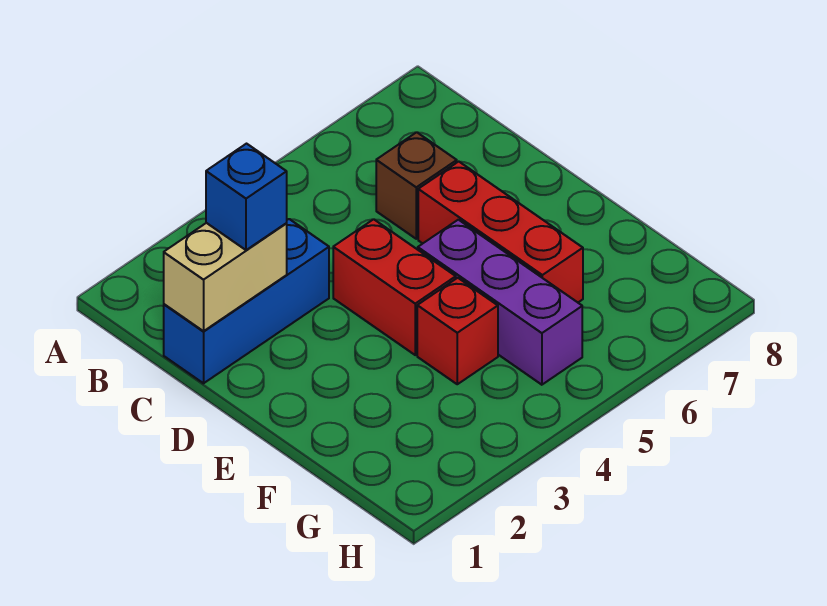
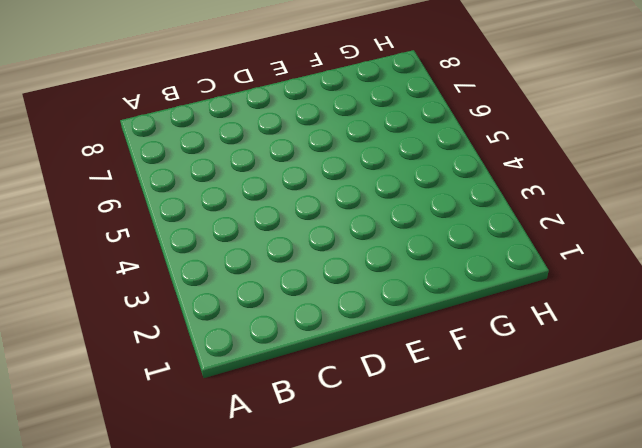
none -> blue 1x3 brick [164,219,329,383]
none -> brown 1x1 brick [376,132,457,239]

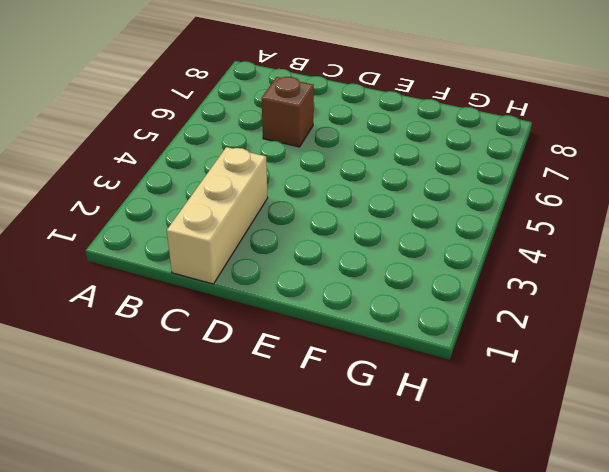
tan 1x3 brick [167,147,268,284] -> blue 1x3 brick [164,219,329,383]
none -> red 1x2 brick [333,219,456,355]
none -> red 1x3 brick [418,162,583,302]

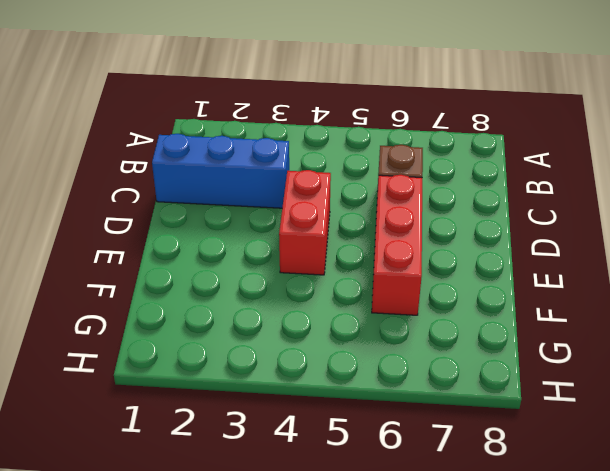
none -> purple 1x3 brick [418,220,582,385]
none -> red 1x1 brick [417,278,498,384]

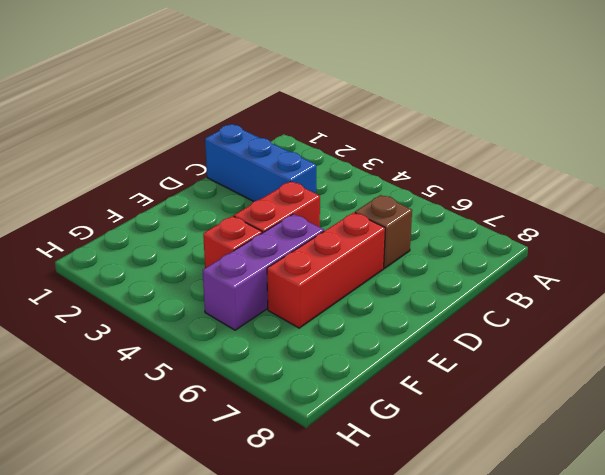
none -> tan 1x2 brick [164,223,287,331]
none -> blue 1x1 brick [206,144,287,250]

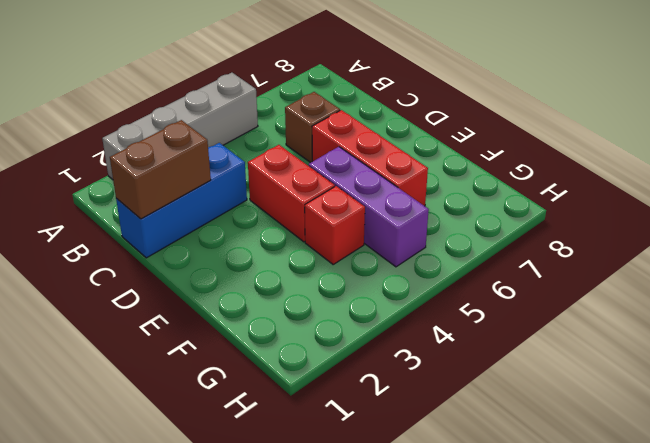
grey 1x4 brick [102,73,258,180] -> none
brown 1x2 brick [110,120,211,219] -> tan 1x2 brick [164,223,287,331]
none -> blue 1x1 brick [206,144,287,250]

